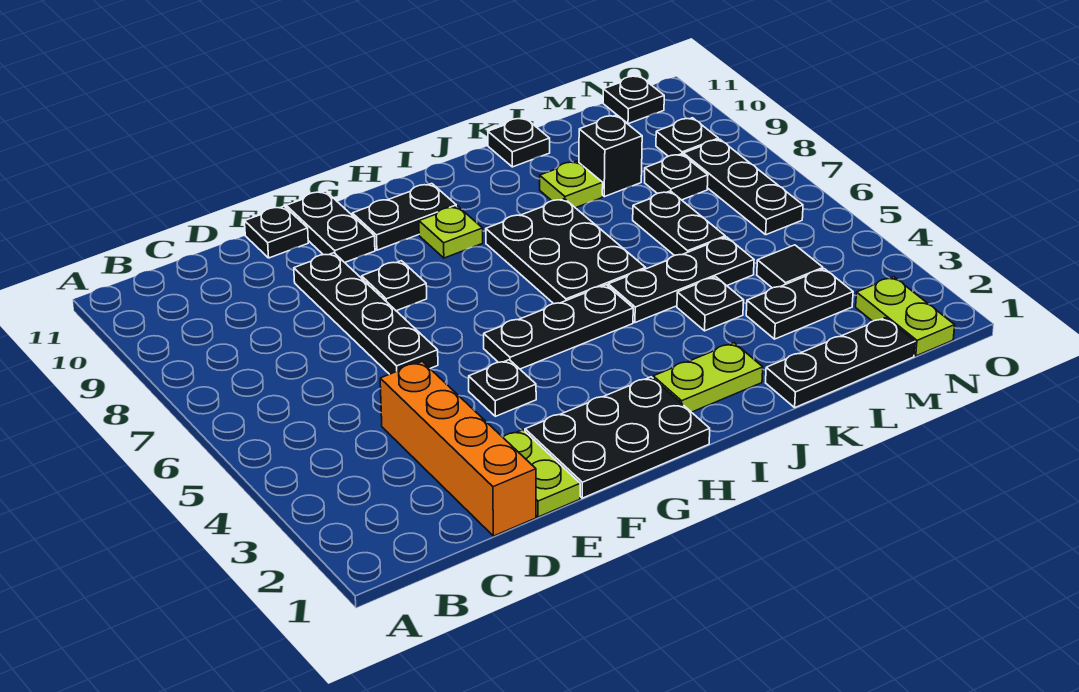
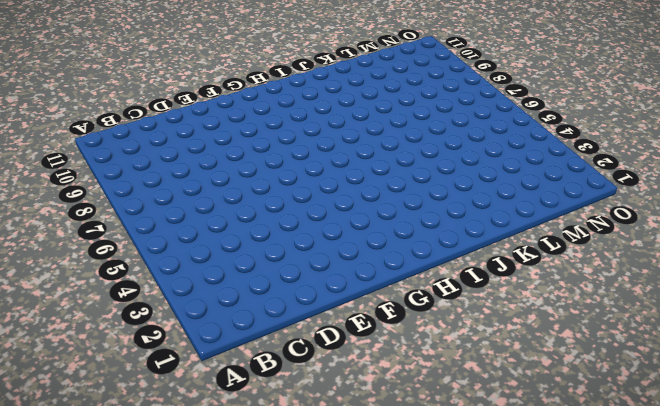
none -> orange 1x4 brick [380,362,536,536]
none -> lime 1x2 plate [503,430,580,517]
none -> black 1x4 plate [294,253,438,374]

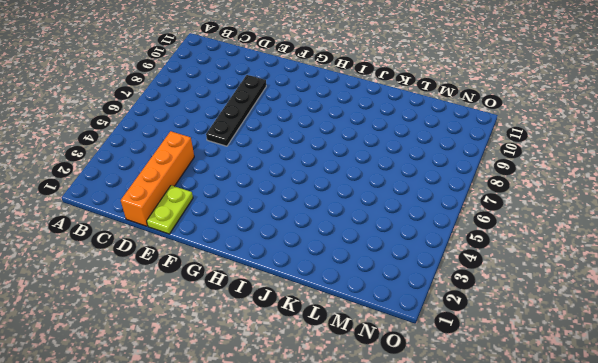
none -> black 1x1 plate [245,206,308,258]
none -> black 2x3 plate [525,377,710,498]
none -> black 1x1 plate [469,360,536,416]

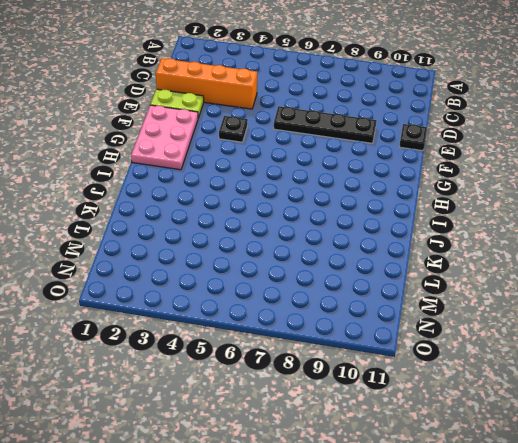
pink 2x3 plate [131,105,198,170] -> black 2x3 plate [525,377,710,498]
none -> black 1x1 plate [362,261,427,311]
none -> black 1x2 plate [286,191,375,262]
none -> black 1x3 plate [484,285,633,369]

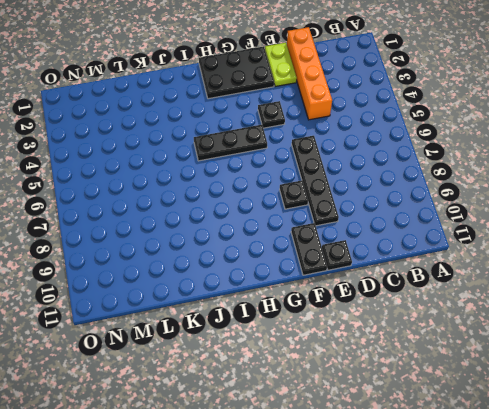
none -> black 1x2 plate [352,184,456,250]
none -> lime 1x1 plate [419,206,483,258]
none -> lime 1x2 plate [653,343,763,412]

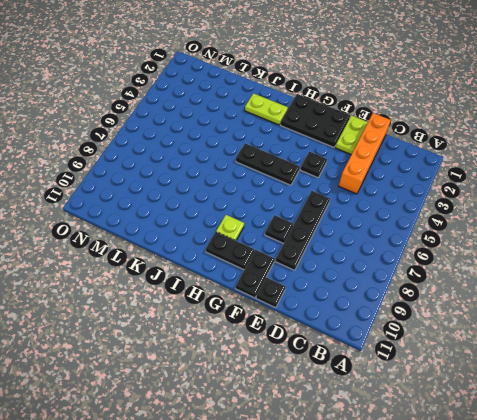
none -> black 2x3 plate [486,199,646,304]
none -> black 1x3 plate [608,237,754,323]
none -> black 1x3 plate [766,318,915,407]

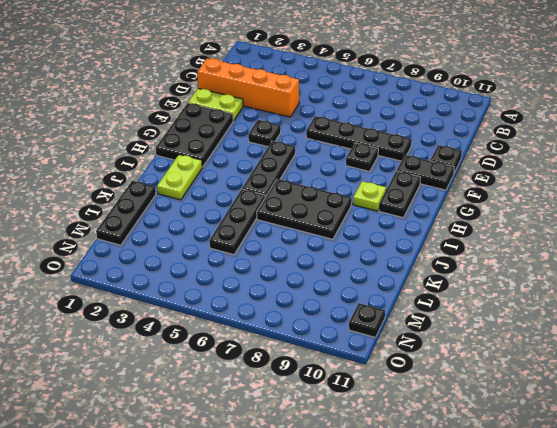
none -> black 1x1 plate [677,277,744,331]
none -> lime 1x1 plate [540,161,603,208]
none -> black 1x1 plate [488,118,550,167]

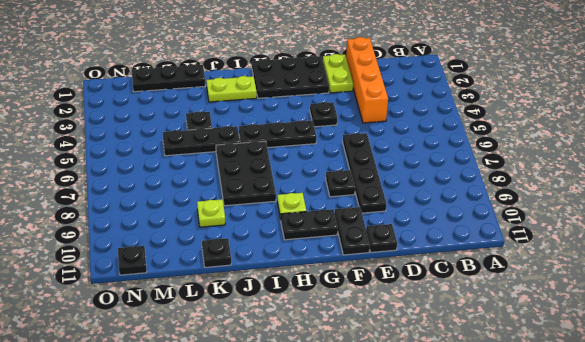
none -> black 1x2 plate [746,269,853,339]
none -> black 1x2 plate [633,191,725,256]
none -> black 1x1 brick [579,115,642,197]

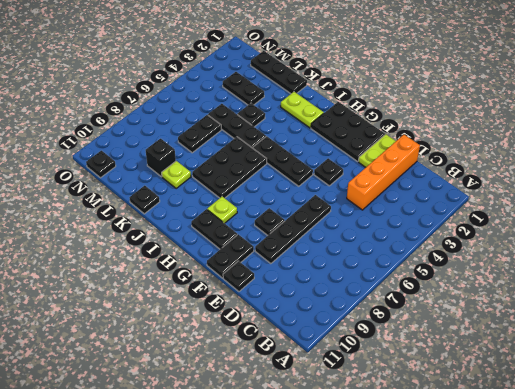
none -> black 1x1 tile [757,245,823,288]
none -> black 1x1 plate [645,154,708,200]
none -> lime 1x2 plate [856,277,955,356]

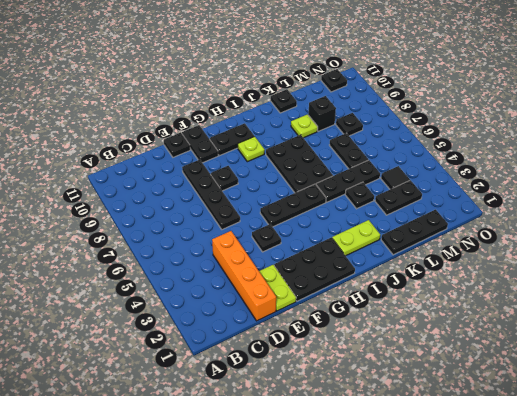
none -> lime 1x2 plate [856,277,955,356]
none -> black 1x3 plate [683,139,803,235]
none -> black 1x1 plate [656,118,718,156]

